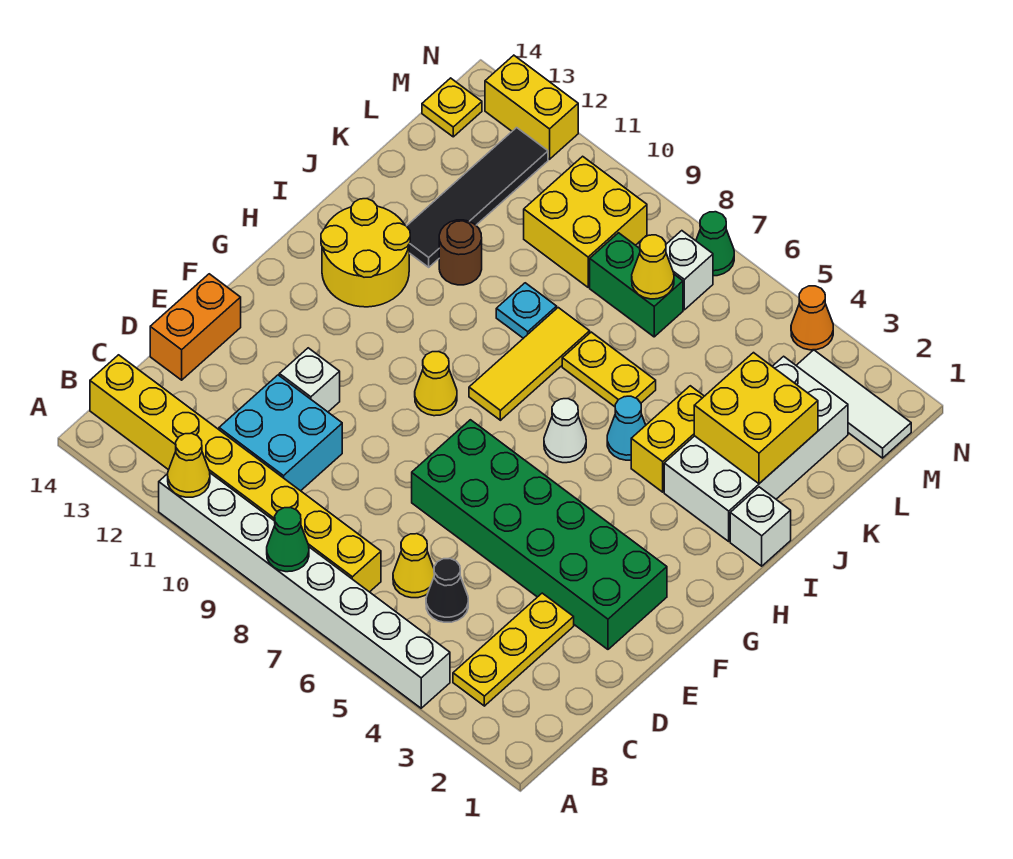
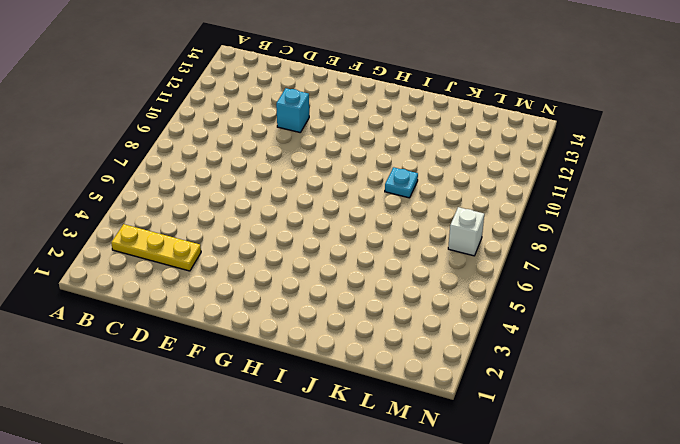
cyan 1x1 brick [276,88,309,133] -> white 1x1 brick [279,348,340,412]
none -> white 1x8 brick [159,473,450,708]
none -> yellow 1x8 brick [90,355,381,592]
none -> black 1x1 cone [426,558,468,622]
none -> yellow 1x1 cone [393,534,434,598]

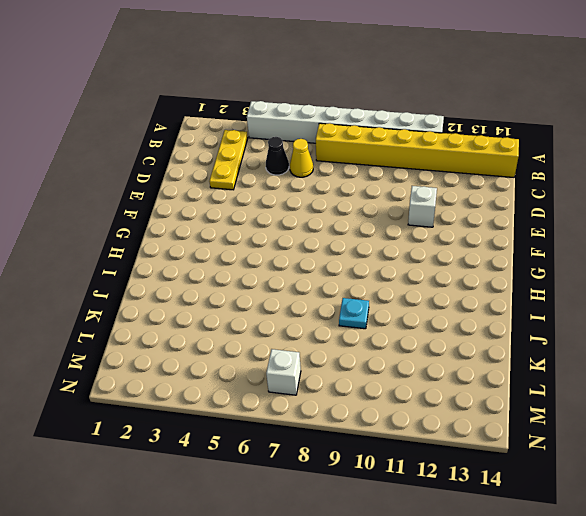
none -> cyan 2x2 brick [219,375,342,491]
none -> orange 1x2 brick [150,274,241,380]
none -> green 2x6 brick [412,420,667,649]
none -> yellow 1x1 cone [415,352,457,416]

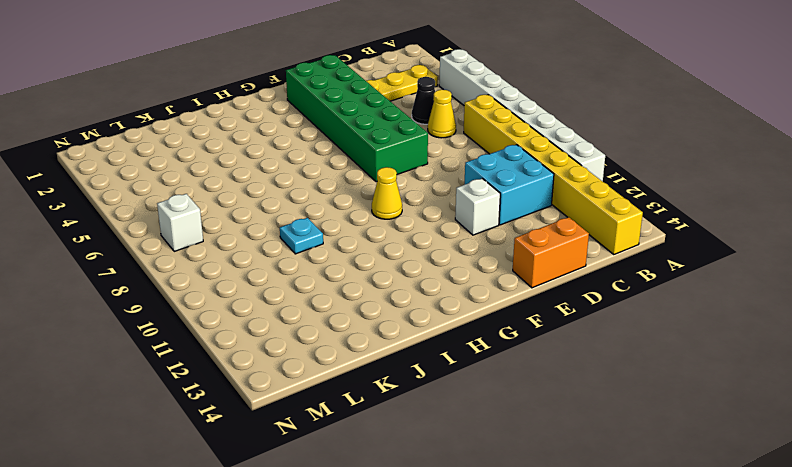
none -> white 1x1 cone [544,399,586,463]
none -> yellow 1x3 tile [469,308,590,420]
none -> yellow 2x2 round brick [321,199,410,307]
none -> white 1x1 brick [730,487,791,566]

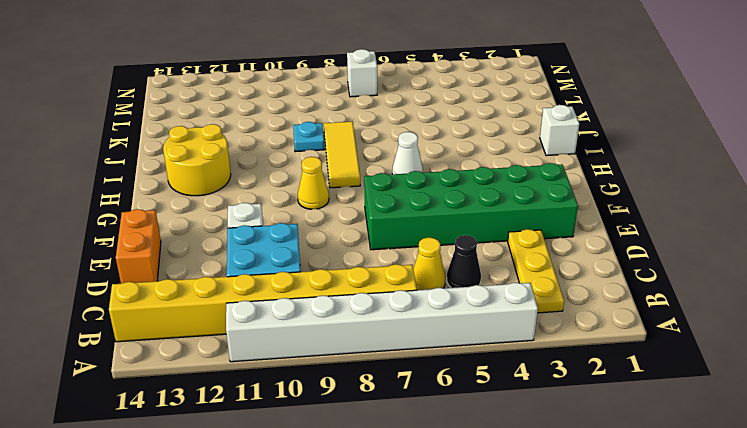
none -> white 2x4 brick [664,356,848,541]
none -> yellow 1x2 brick [631,386,704,492]
none -> cyan 1x1 cone [607,396,646,460]
none -> yellow 1x2 plate [562,332,656,407]

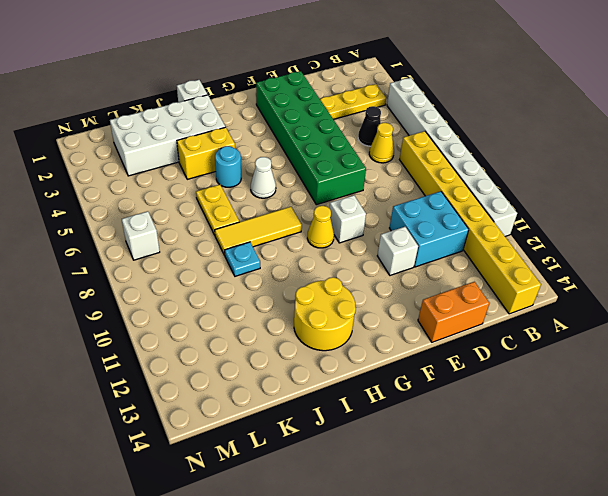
white 1x1 brick [330,195,366,243] -> none
cyan 1x1 round brick [215,146,241,187] -> cyan 1x1 cone [607,396,646,460]
none -> brown 1x1 round brick [439,220,482,285]
none -> black 1x4 tile [407,128,548,267]
none -> green 1x2 brick [590,233,683,337]
none -> yellow 2x2 brick [524,156,647,287]

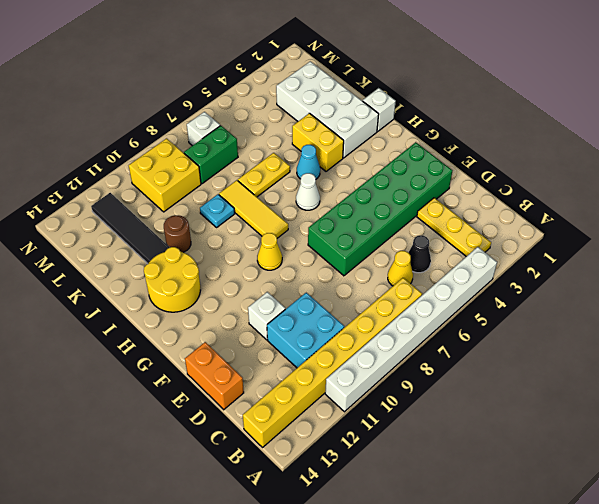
none -> white 1x3 tile [796,350,911,458]
none -> yellow 1x1 plate [422,78,482,137]
none -> orange 1x1 cone [791,286,833,350]
none -> green 1x1 cone [696,212,734,276]

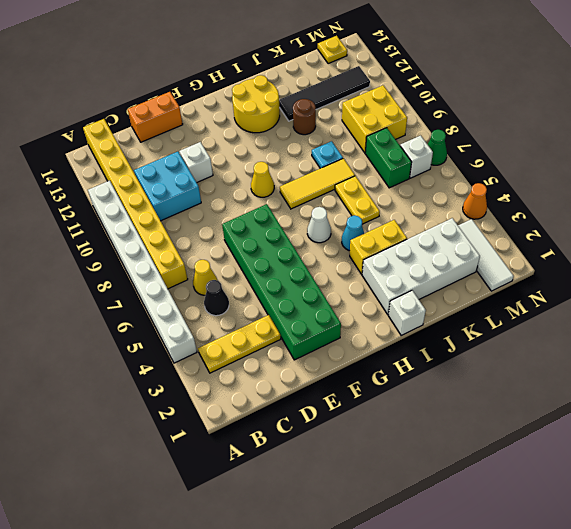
none -> yellow 1x2 brick [485,55,578,159]
none -> green 1x1 cone [267,508,309,572]
none -> yellow 1x1 cone [168,433,210,497]
none -> yellow 2x2 brick [694,353,818,484]

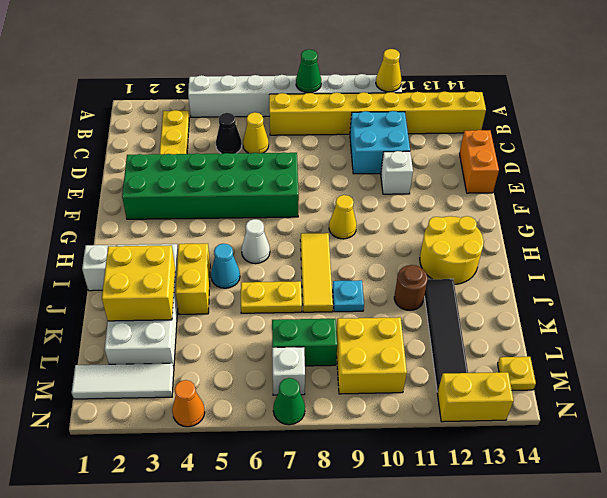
none -> yellow 1x1 cone [632,235,674,299]

